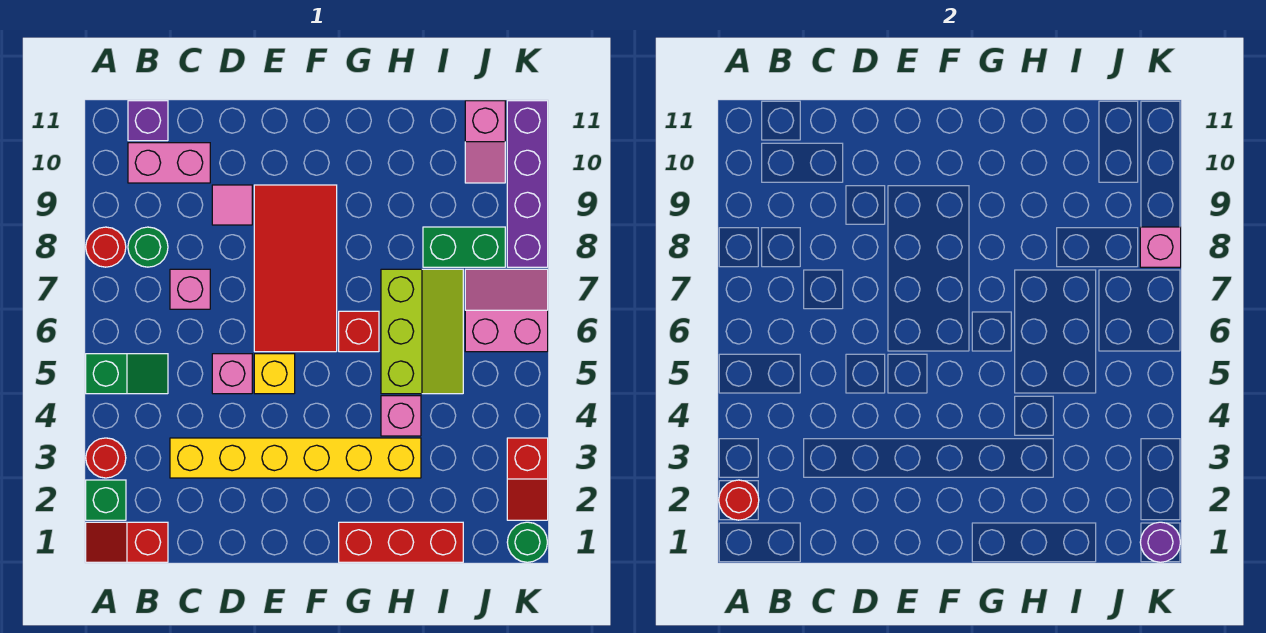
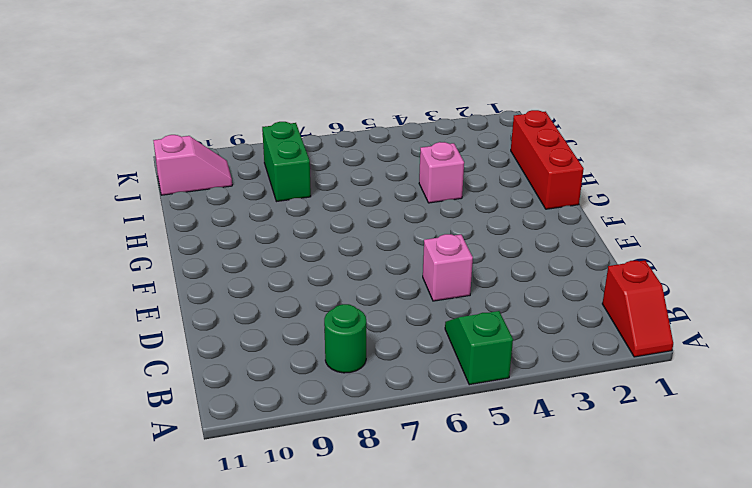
none -> green 1x1 brick [86,480,126,520]
none -> red 1x1 round brick [86,438,126,478]
none -> red 1x1 round brick [86,227,126,267]

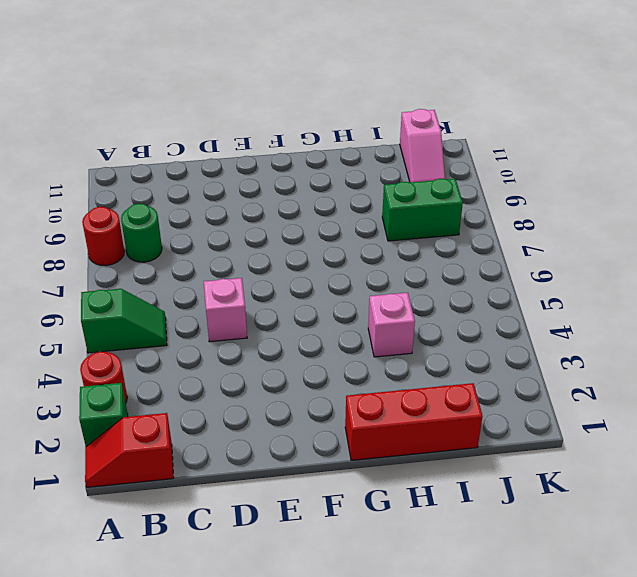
none -> pink 1x2 brick [128,143,210,183]
none -> purple 1x1 brick [128,101,168,141]
none -> yellow 1x6 brick [170,438,421,478]

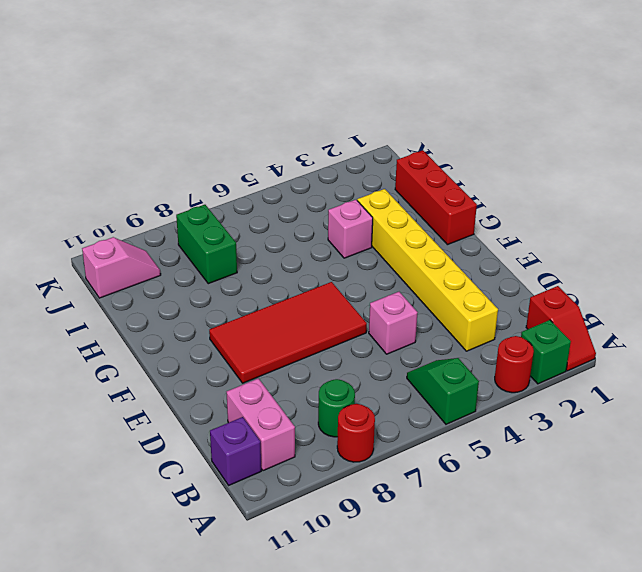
none -> pink 1x1 brick [170,269,210,309]
none -> pink 1x1 tile [212,185,252,225]
none -> yellow 1x1 brick [254,354,295,394]

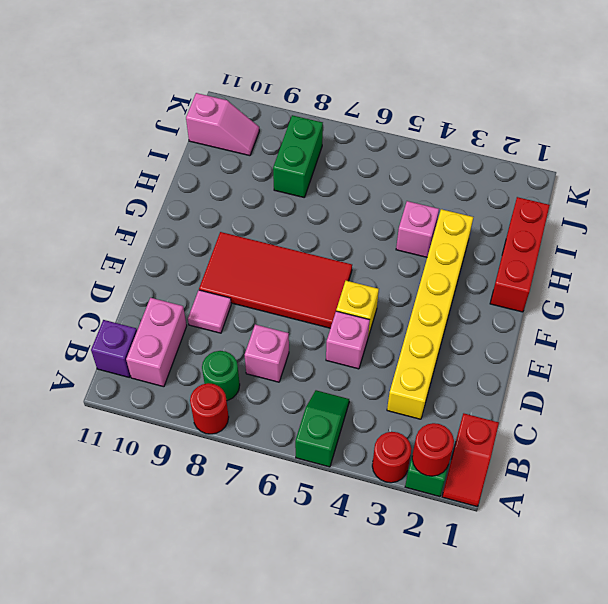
none -> red 1x1 brick [339,311,379,352]
none -> lime 2x3 slope [381,269,463,394]
none -> pink 2x2 slope [465,269,548,352]

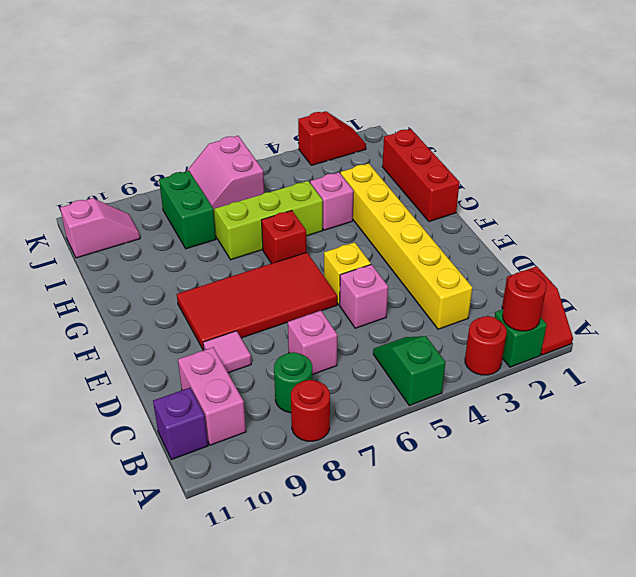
none -> green 1x1 round brick [507,522,547,562]
none -> purple 1x4 brick [507,101,548,267]
none -> purple 1x1 round brick [1140,522,1180,562]

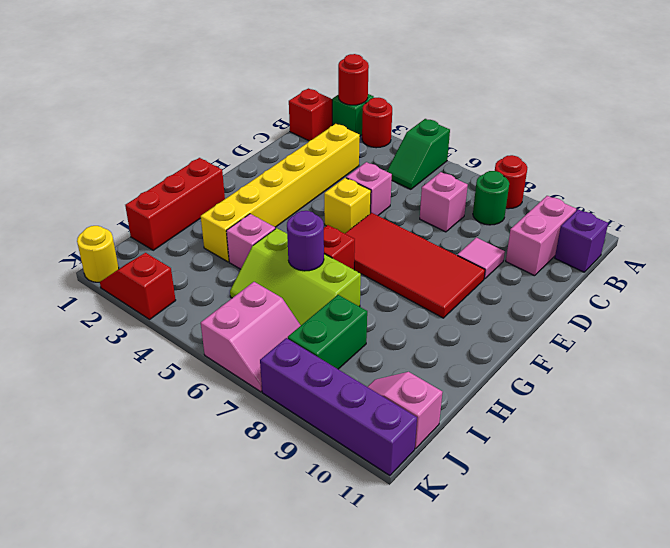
purple 1x1 round brick [287,211,324,271] -> purple 1x1 round brick moved to [1140,522,1180,562]
yellow 1x1 round brick [77,226,119,282] -> green 1x1 round brick [507,522,547,562]
none -> pink 1x1 brick [1140,227,1181,267]

